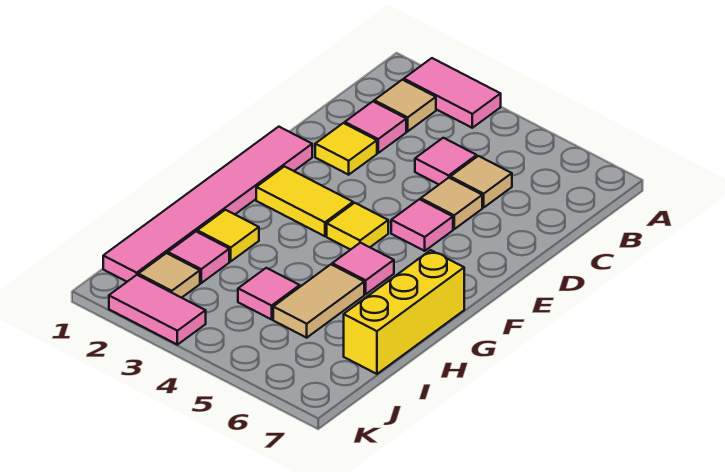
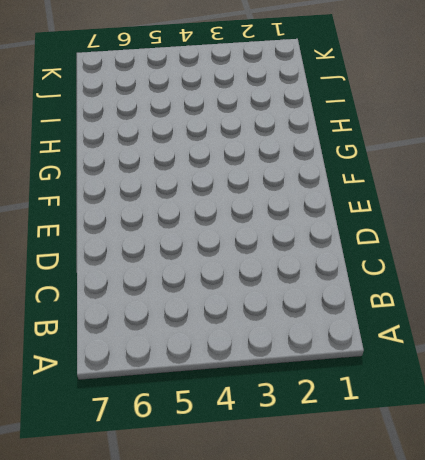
none -> pink 1x2 tile [404,58,501,128]
none -> tan 1x1 tile [374,80,436,131]
none -> pink 1x1 tile [345,102,406,153]

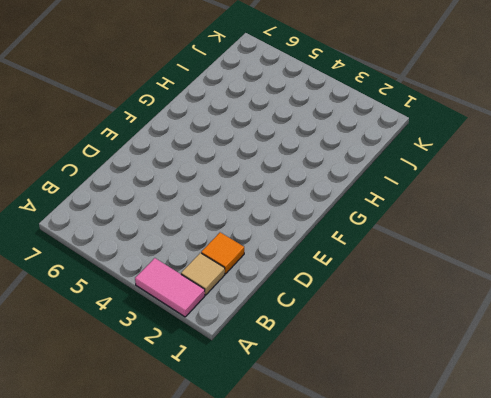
orange 1x1 tile [201,232,244,274] -> pink 1x1 tile [345,102,406,153]
none -> pink 1x1 tile [415,138,477,184]
none -> tan 1x1 tile [450,156,512,207]
none -> yellow 1x1 tile [315,123,377,175]

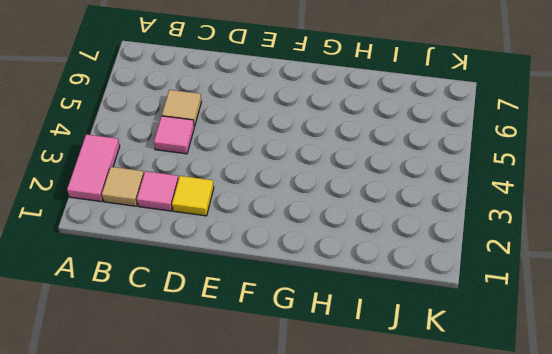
none -> tan 1x1 tile [421,178,482,229]
none -> pink 1x6 tile [103,127,312,282]
none -> pink 1x1 tile [391,199,453,251]

